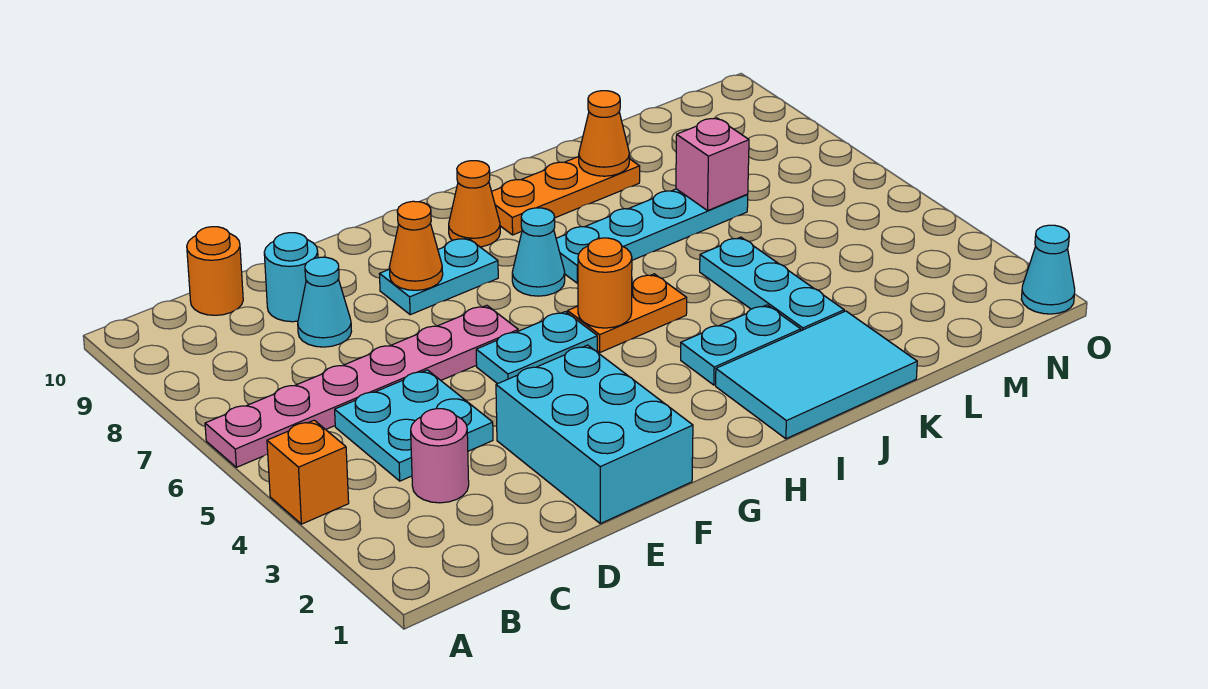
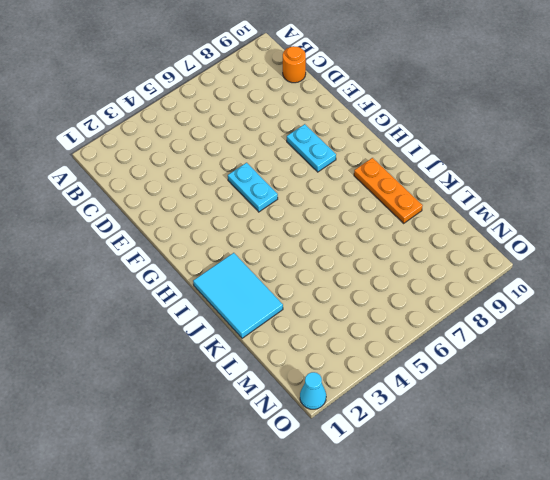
none -> orange 1x1 brick [267,420,349,524]
none -> pink 1x6 plate [205,305,518,467]
none -> pink 1x1 round brick [411,409,469,503]

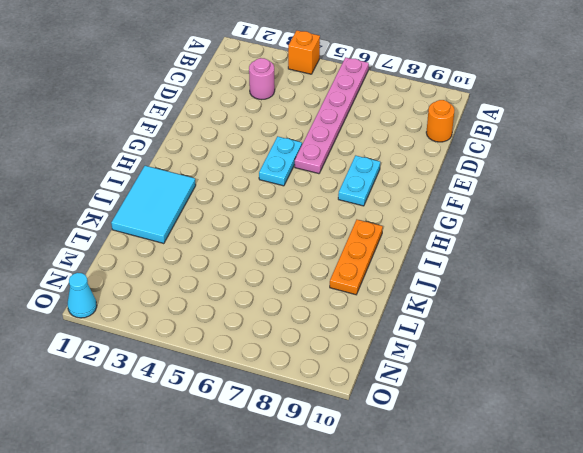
none -> cyan 2x2 plate [335,370,493,481]
none -> cyan 1x1 cone [298,257,351,347]
none -> cyan 1x1 round brick [264,233,318,322]

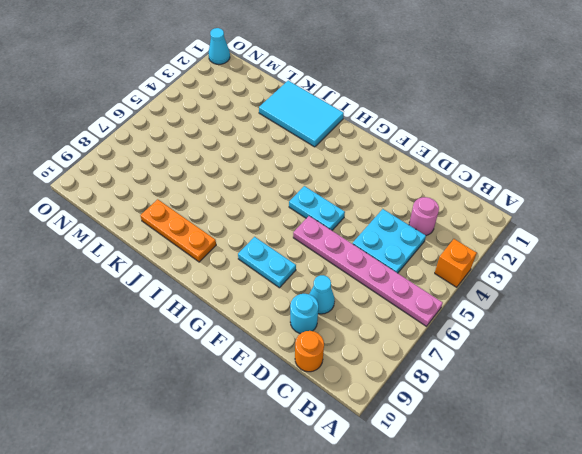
none -> cyan 2x3 brick [496,345,693,524]
none -> orange 1x2 plate [567,274,687,352]
none -> cyan 1x1 cone [512,208,565,296]

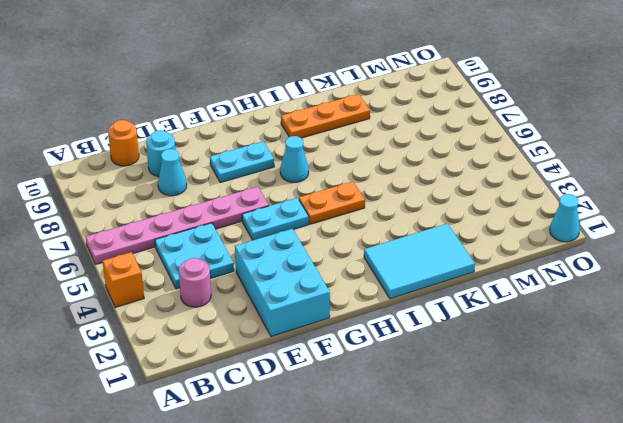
none -> orange 1x1 cone [449,161,500,247]
none -> cyan 1x2 plate [681,305,801,385]
none -> cyan 1x4 plate [556,189,748,283]

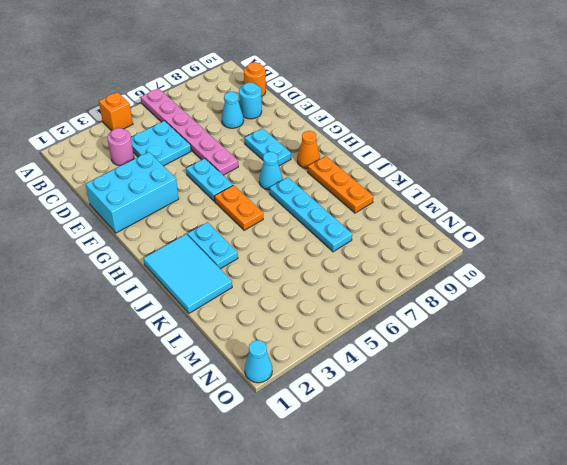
none -> cyan 1x3 plate [700,237,844,331]
none -> orange 1x1 cone [389,201,443,290]
none -> orange 1x1 round brick [578,238,632,328]

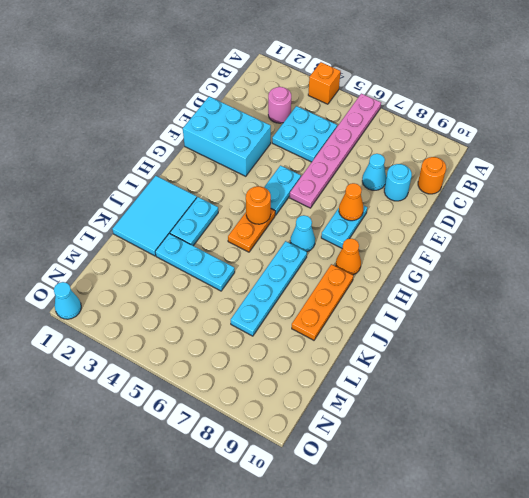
none -> orange 1x1 cone [579,91,629,176]
none -> pink 1x1 brick [676,118,749,211]

